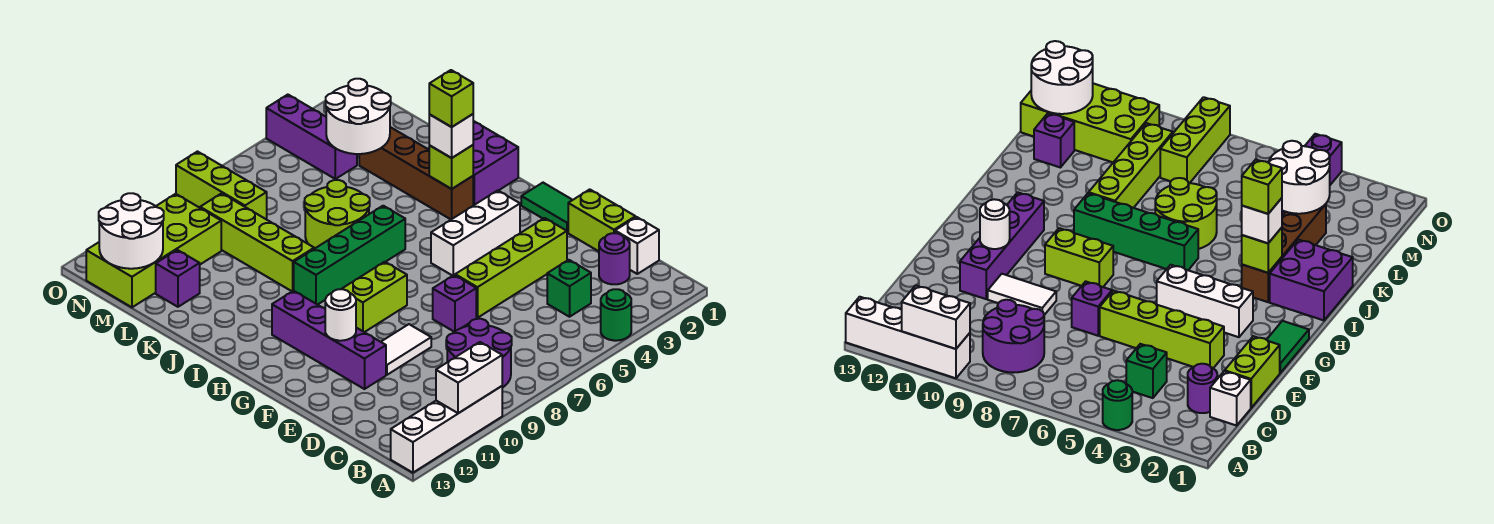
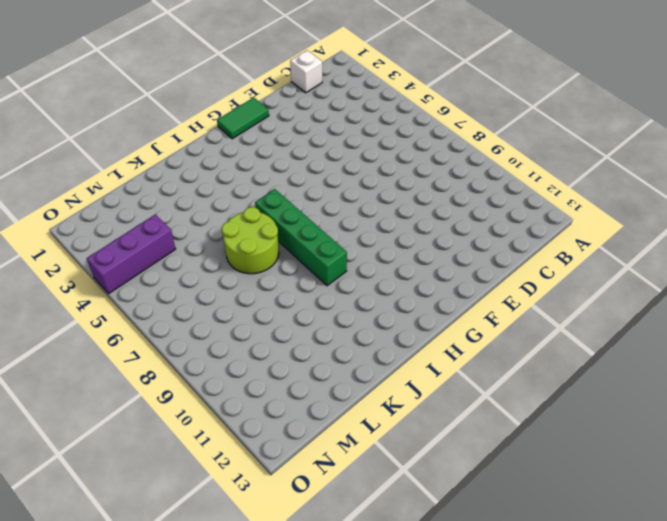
none -> green 1x1 round brick [601,289,631,341]
none -> white 1x4 brick [391,386,502,473]
none -> purple 2x2 round brick [447,319,512,388]
none -> purple 1x1 round brick [599,233,630,284]

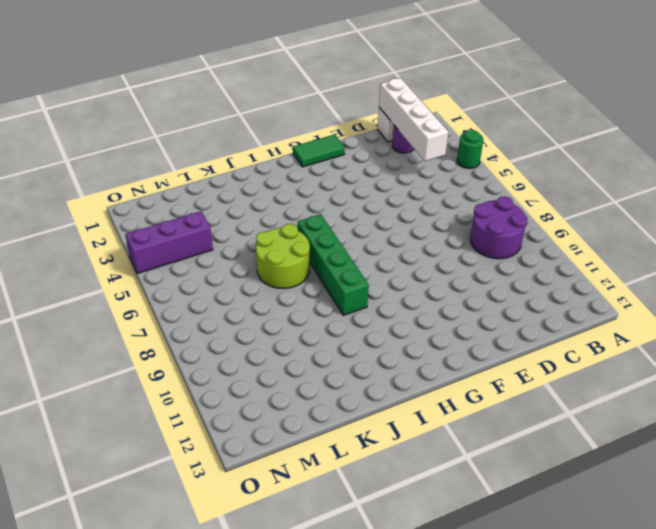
white 1x4 brick [379,78,448,161] -> white 1x4 brick moved to [391,386,502,473]
none -> green 1x1 brick [547,260,591,317]
none -> lime 1x2 brick [568,189,636,251]
none -> lime 1x4 brick [455,218,567,318]
none -> purple 1x1 brick [433,275,476,332]

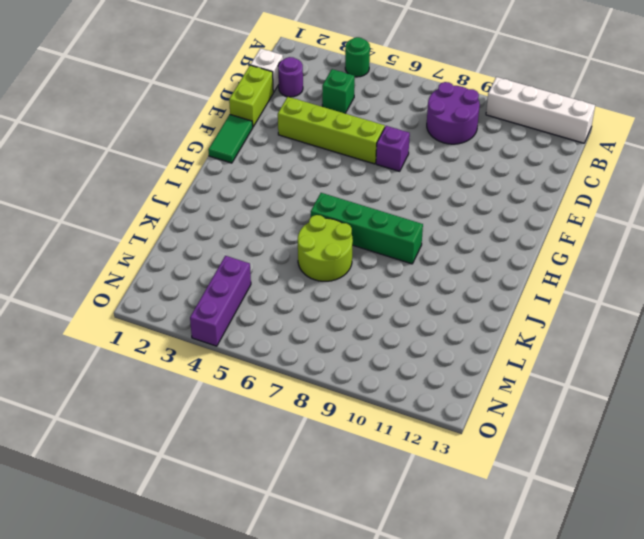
none -> white 1x2 tile [381,324,431,375]
none -> purple 1x4 brick [272,291,386,389]
none -> white 1x3 brick [431,190,520,276]
none -> lime 1x2 brick [342,262,407,332]

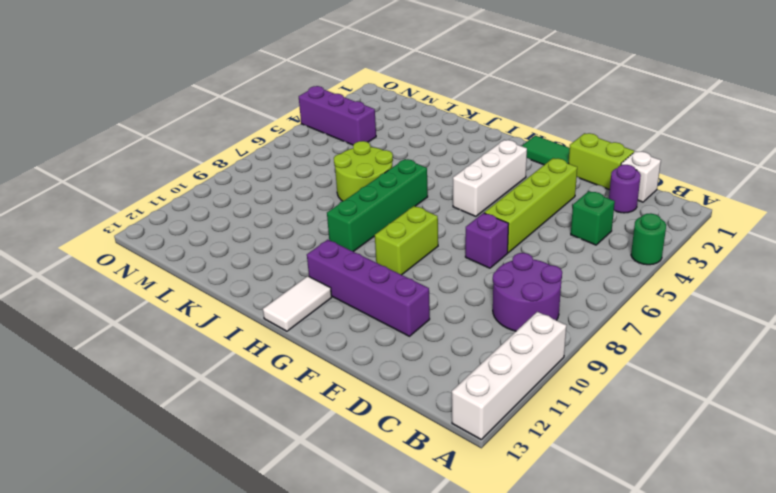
white 1x2 tile [263,276,332,331] -> white 1x2 tile moved to [381,324,431,375]
none -> purple 2x2 brick [473,121,518,205]
none -> brown 1x4 brick [359,127,473,219]
none -> lime 1x4 brick [200,193,314,291]
none -> purple 1x1 brick [156,250,200,307]

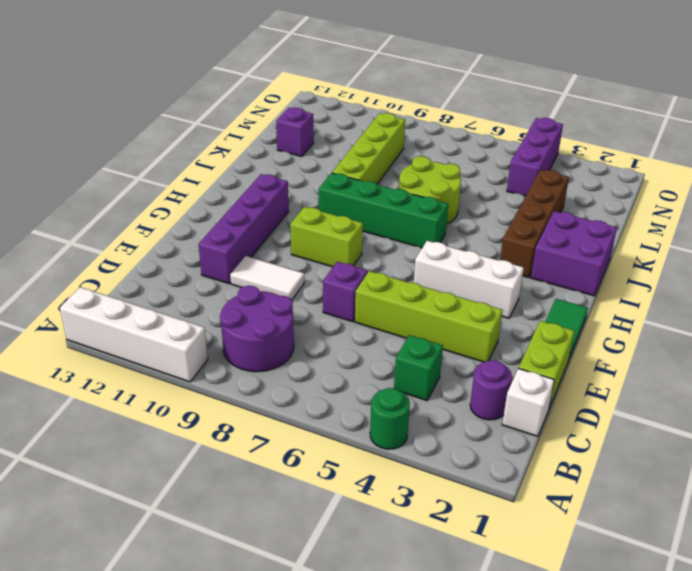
none -> lime 1x3 brick [176,152,267,219]
none -> lime 2x4 brick [86,194,221,307]
none -> white 1x2 brick [436,342,502,413]
none -> white 1x1 round brick [325,289,356,341]

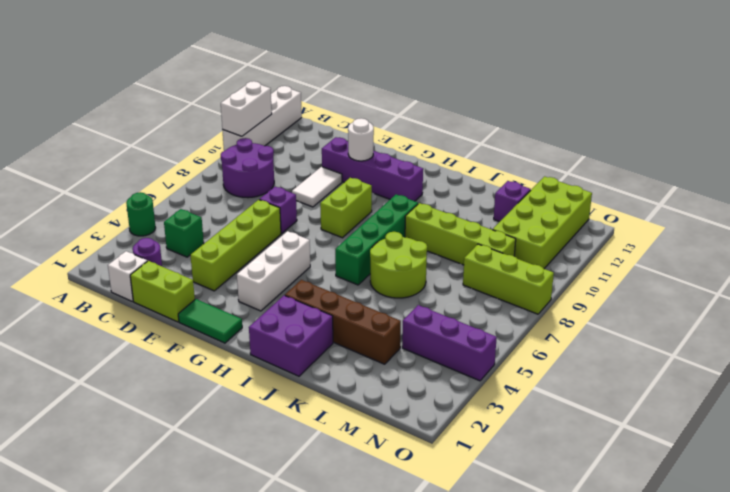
none -> lime 1x1 brick [429,145,473,189]
none -> white 2x2 round brick [326,79,391,154]
none -> white 2x2 round brick [99,193,164,269]
none -> white 1x1 brick [429,114,473,158]

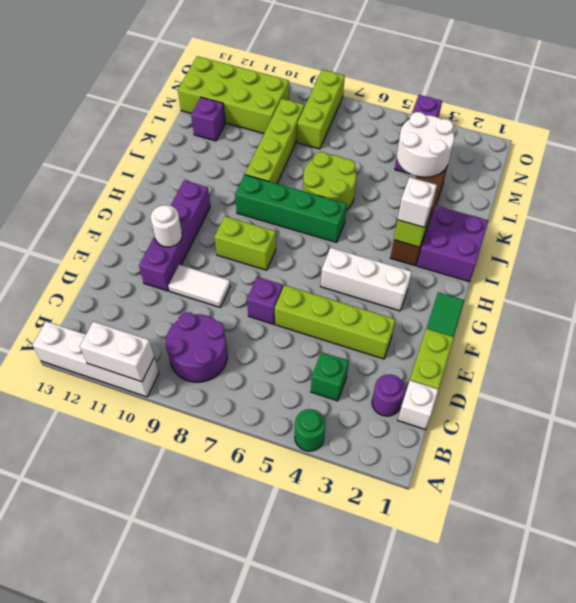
none -> white 2x2 round brick [99,193,164,269]
none -> lime 1x1 brick [429,70,473,127]

